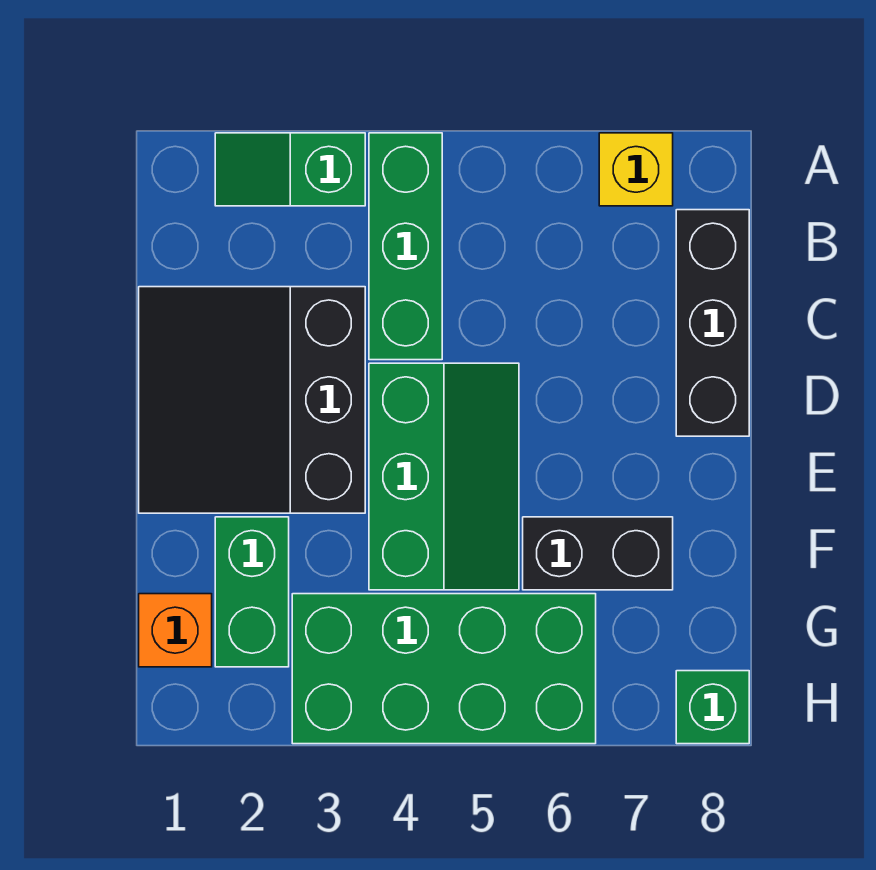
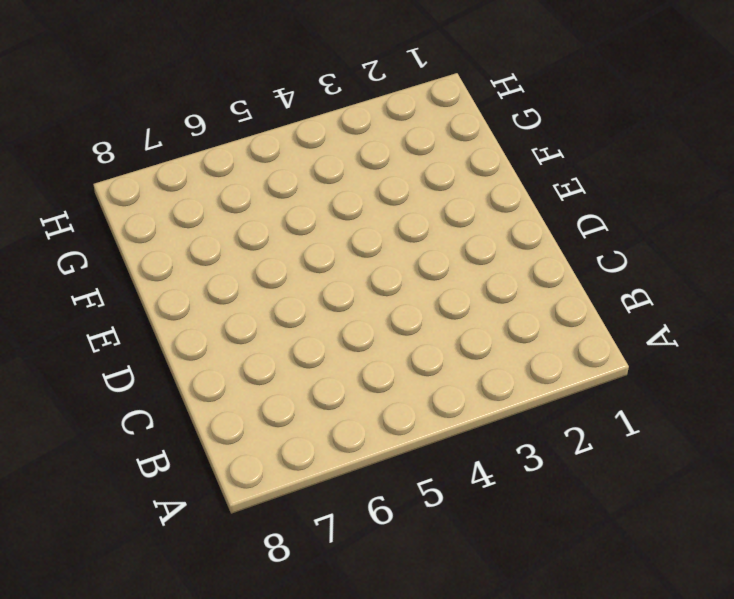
none -> green 1x2 slope [215,133,365,206]
none -> green 1x3 brick [369,133,442,360]

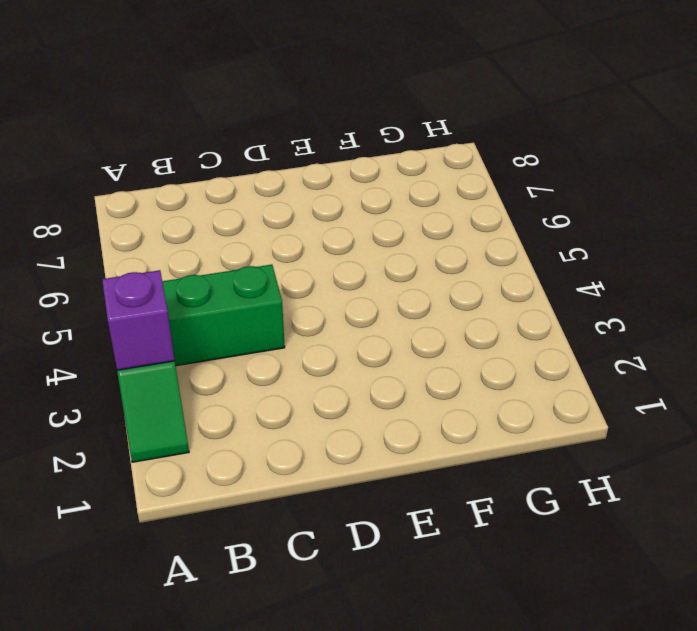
purple 1x1 brick [102,270,175,370] -> none
none -> yellow 1x1 brick [599,133,673,206]
none -> black 1x3 brick [676,210,749,436]

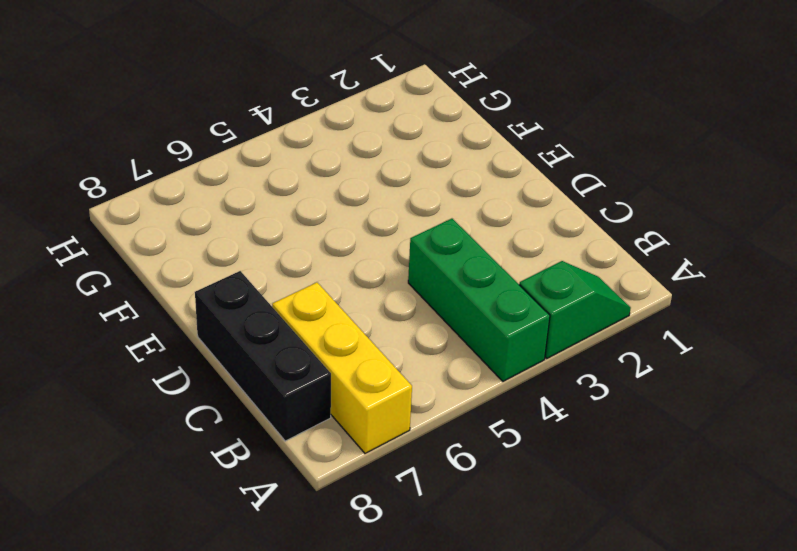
yellow 1x3 brick [272,283,412,453] -> yellow 1x1 brick [599,133,673,206]
none -> black 3x3 slope [139,287,365,513]
none -> green 2x3 slope [369,363,519,590]

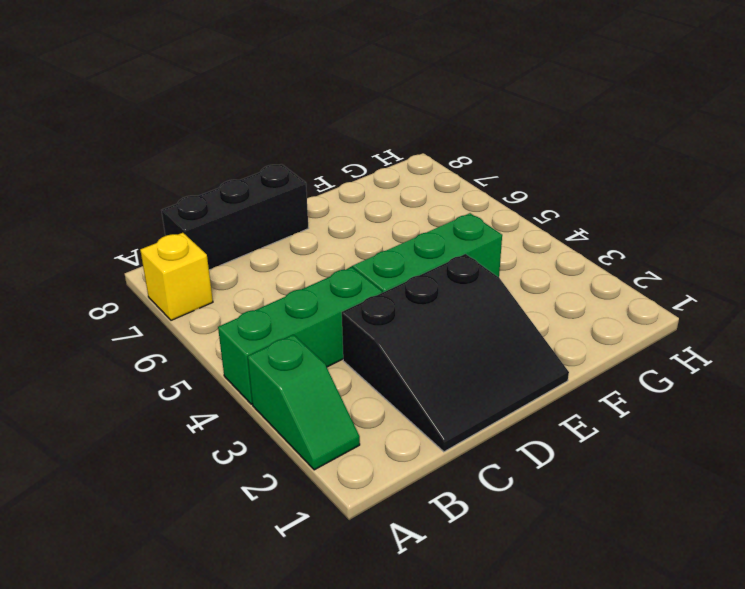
none -> green 1x2 brick [215,517,289,667]
none -> black 1x2 brick [523,517,673,590]

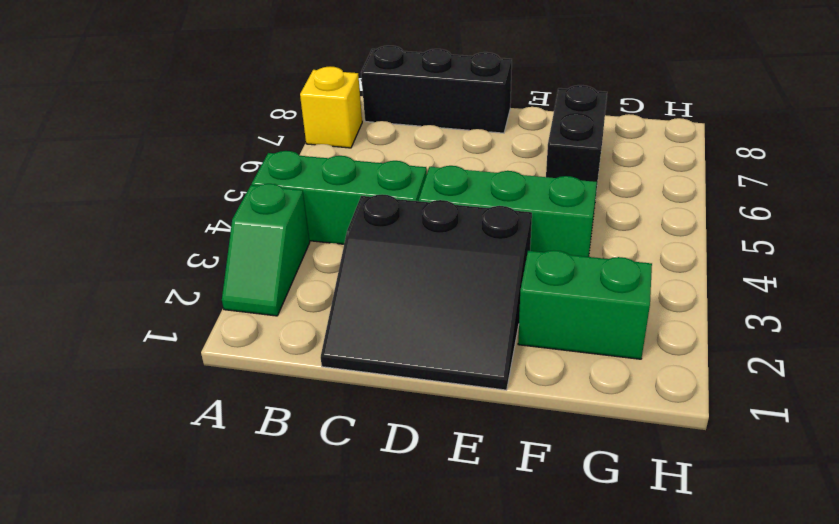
none -> orange 1x1 brick [139,594,212,667]
none -> green 2x4 brick [292,594,596,744]

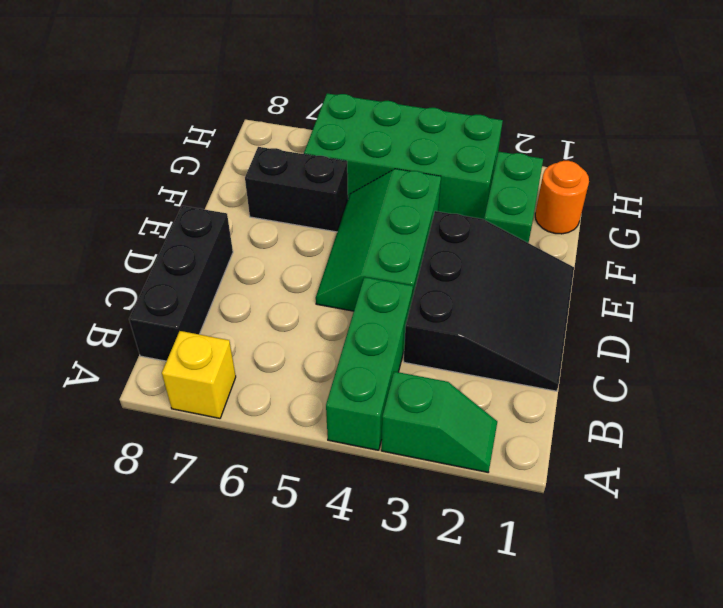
orange 1x1 round brick [535,161,589,234] -> orange 1x1 brick [139,594,212,667]
none -> green 1x1 brick [676,671,749,744]

